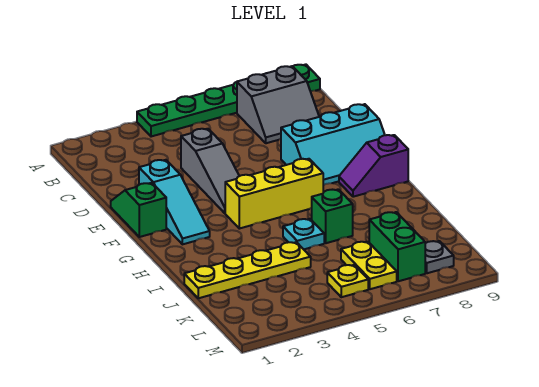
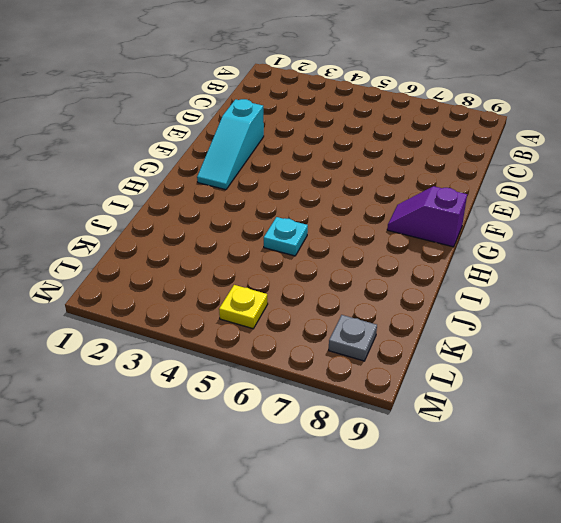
none -> green 1x6 plate [137,64,320,137]
none -> grey 2x2 slope [237,66,319,143]
none -> grey 1x3 slope [181,129,239,213]

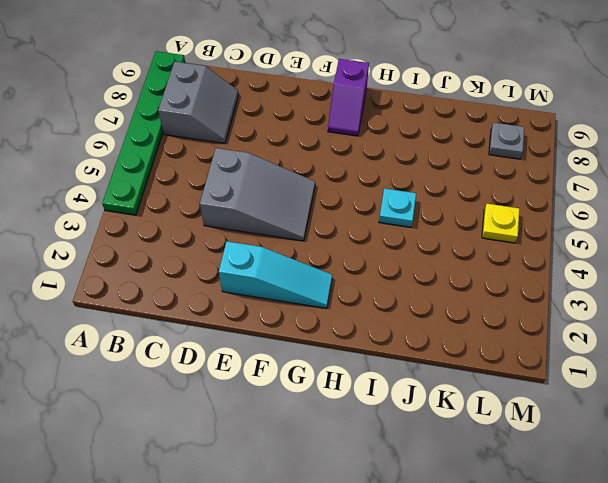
grey 2x3 slope [200,148,315,241] -> grey 1x3 slope [181,129,239,213]
none -> green 1x2 slope [111,183,166,237]
none -> cyan 2x3 slope [281,104,385,185]
none -> yellow 1x3 brick [225,159,323,229]

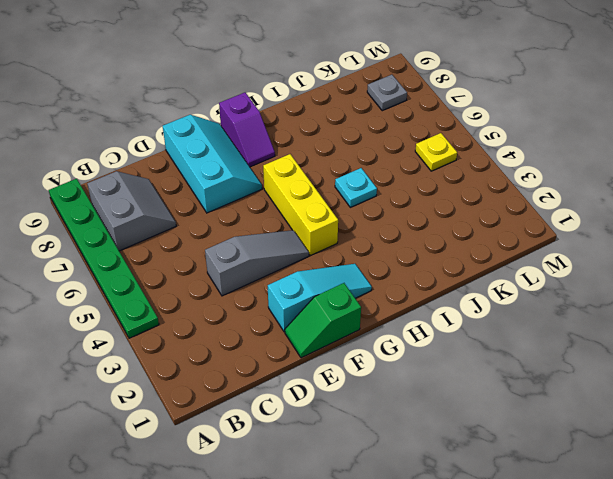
none -> green 1x1 brick [312,189,353,243]
none -> yellow 1x4 plate [184,242,311,298]
none -> yellow 1x2 plate [341,242,397,289]

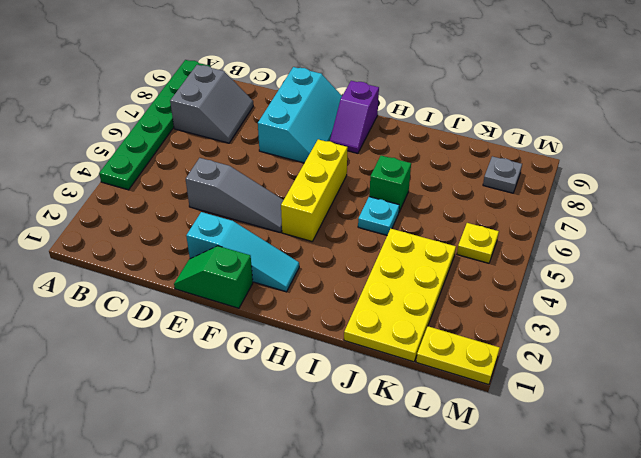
yellow 2x4 plate [344,229,456,362] -> yellow 1x4 plate [184,242,311,298]
yellow 1x2 plate [416,326,500,385] -> yellow 1x2 plate moved to [341,242,397,289]
none -> green 1x2 brick [369,212,425,281]

